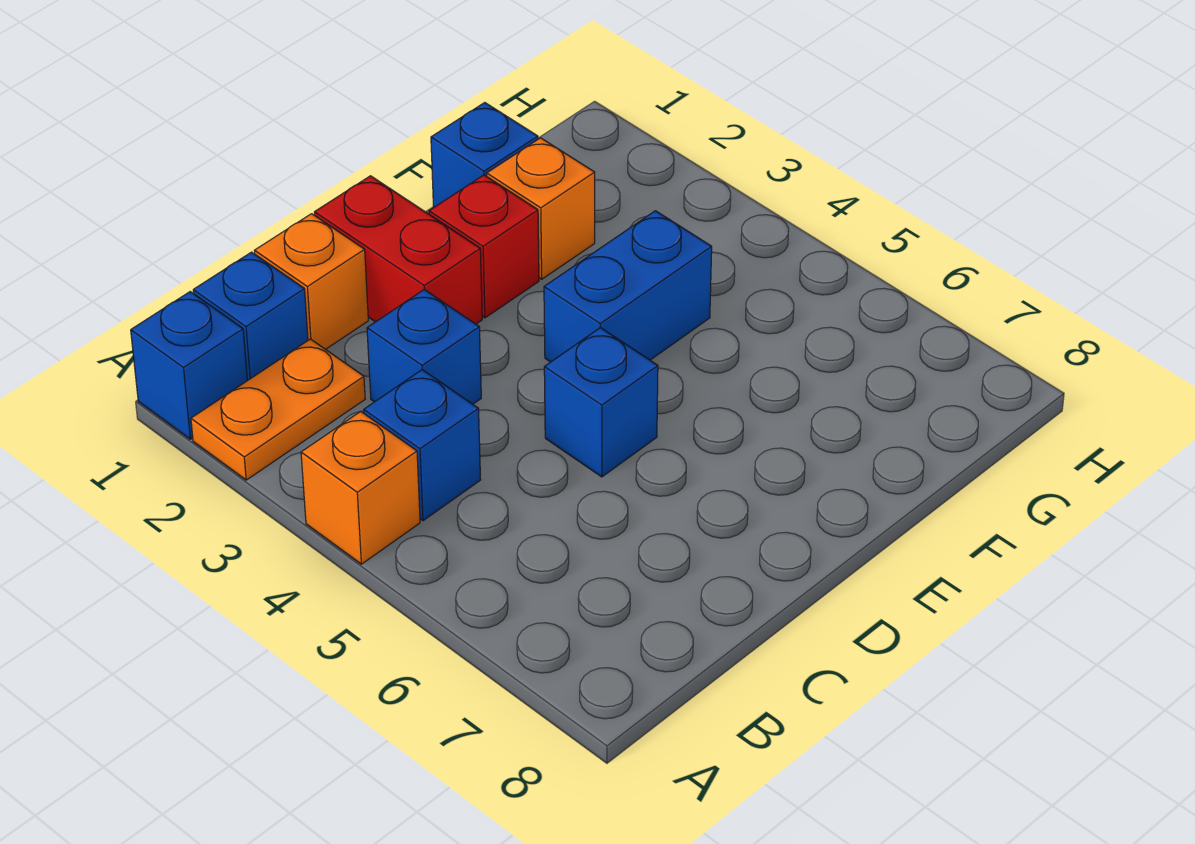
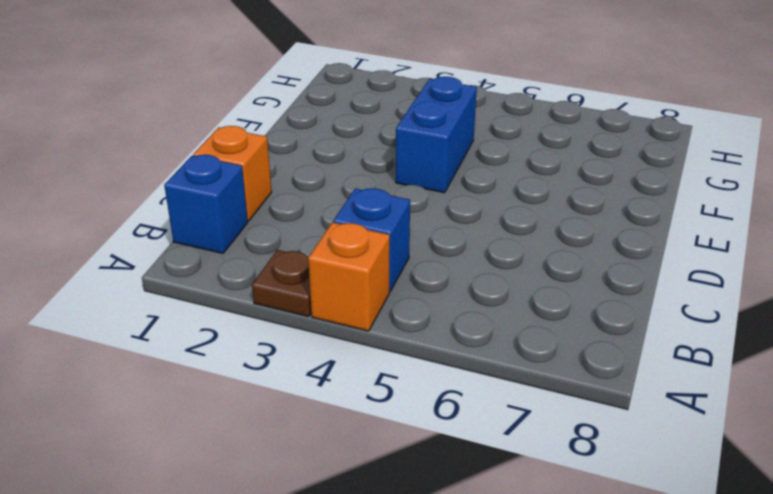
brown 1x1 plate [252,250,311,317] -> none
none -> blue 1x1 brick [131,292,247,439]
none -> orange 1x2 plate [191,339,365,480]
none -> blue 1x1 brick [367,289,481,404]

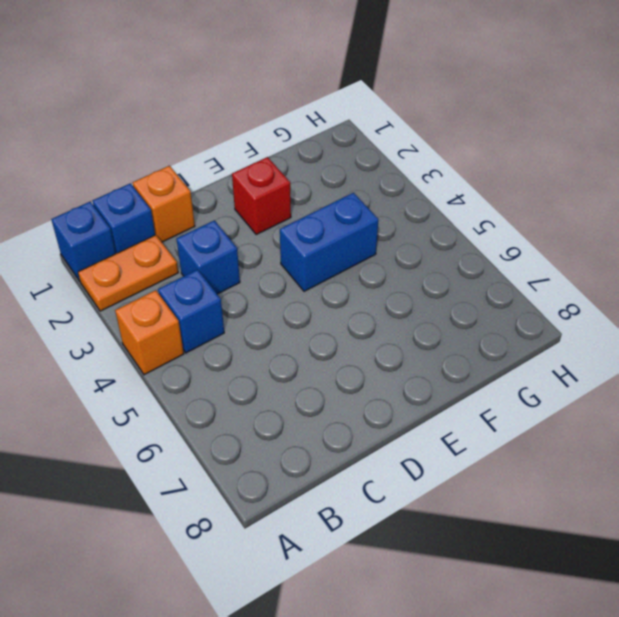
none -> red 1x2 brick [315,176,482,324]
none -> blue 1x1 brick [544,328,658,477]
none -> blue 1x1 brick [431,103,538,207]

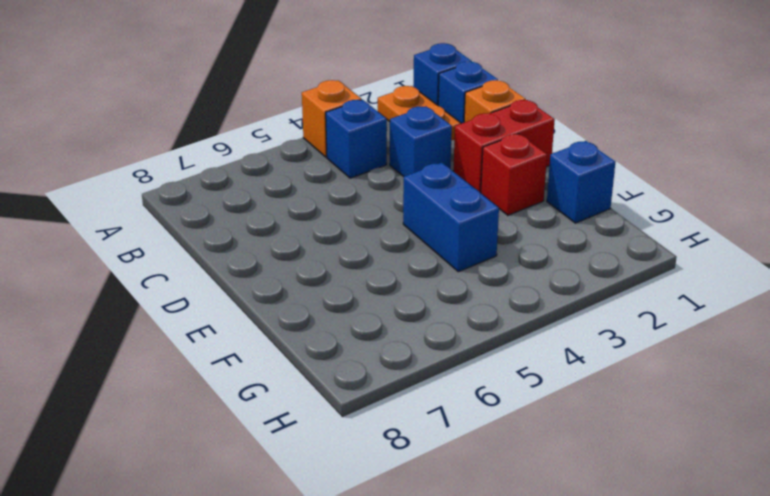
none -> blue 1x1 brick [544,328,658,477]
none -> orange 1x1 brick [487,138,595,279]

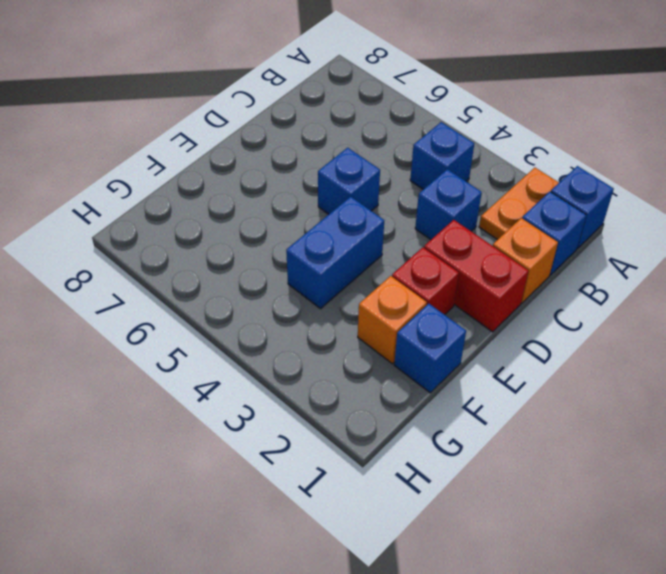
none -> orange 1x1 brick [301,411,420,564]

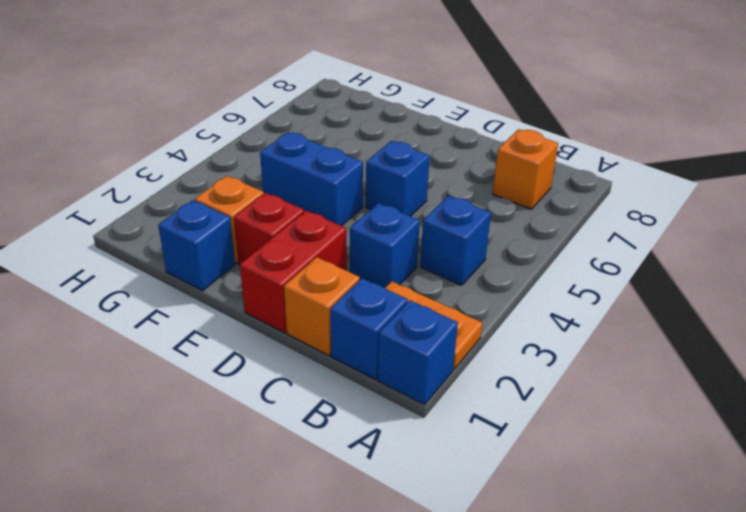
orange 1x1 brick [493,129,558,209] -> orange 1x1 brick moved to [301,411,420,564]

